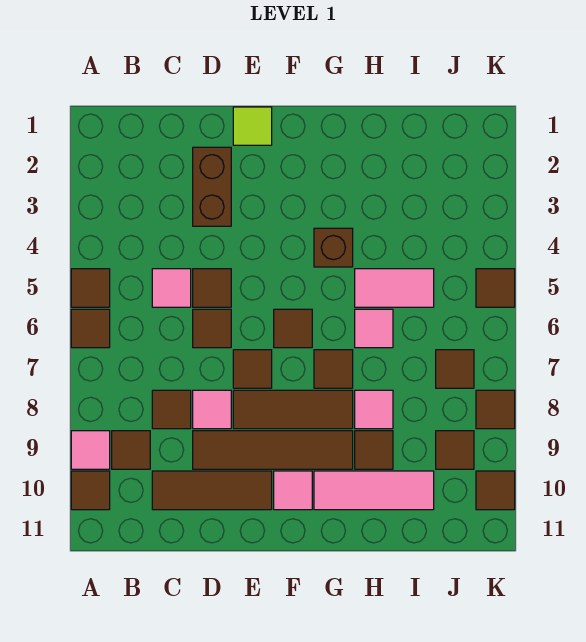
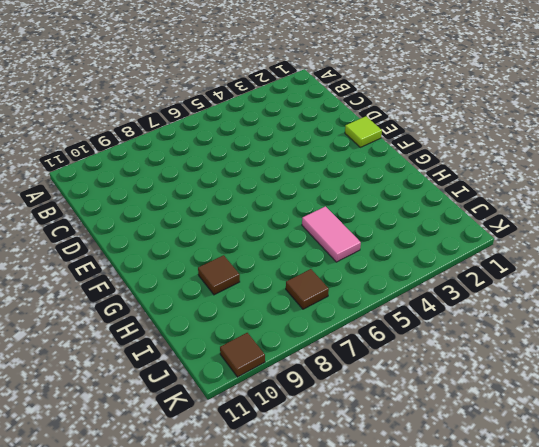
none -> brown 1x1 tile [71,269,110,307]
none -> brown 1x1 tile [71,309,110,348]
none -> pink 1x1 tile [71,431,110,469]
none -> brown 1x1 tile [71,471,110,510]

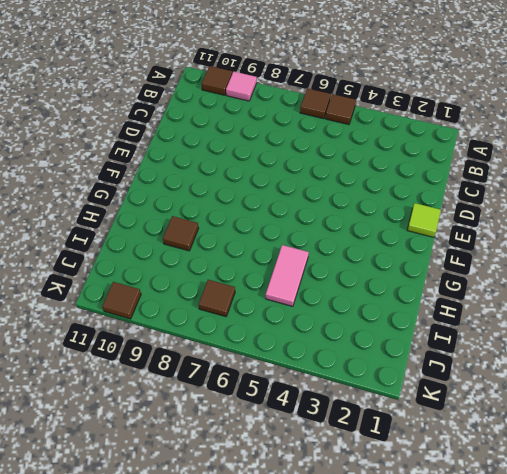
none -> brown 1x1 tile [112,431,150,469]
none -> pink 1x1 tile [152,269,191,307]
none -> brown 1x1 tile [152,390,191,429]
none -> brown 1x3 tile [152,471,272,510]

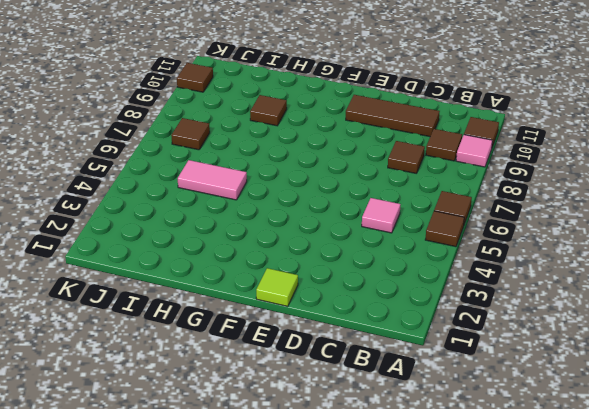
none -> brown 1x2 brick [193,147,231,226]
none -> brown 1x1 tile [193,269,231,307]
none -> brown 1x1 tile [193,309,231,348]
none -> pink 1x1 tile [193,390,231,429]

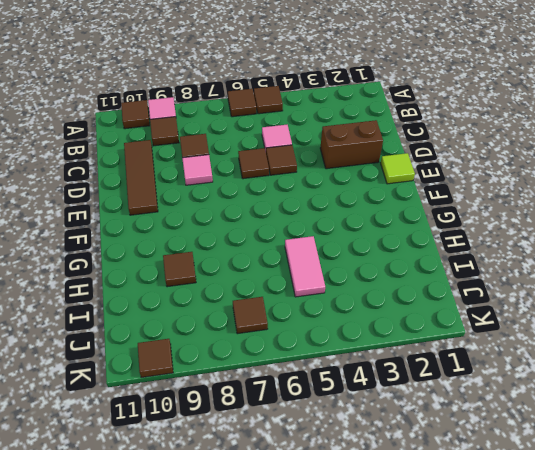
none -> brown 1x4 tile [193,431,353,469]
none -> brown 1x1 tile [233,350,272,388]
none -> brown 1x3 tile [233,390,353,429]
none -> brown 1x1 tile [274,309,312,348]

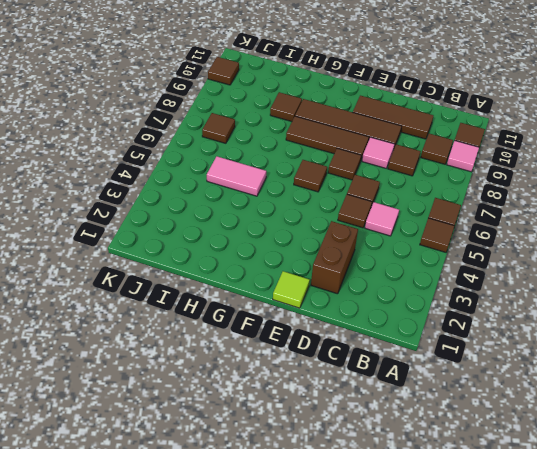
none -> pink 1x1 tile [274,471,312,510]
none -> brown 1x1 brick [314,228,353,267]
none -> brown 1x1 tile [314,350,353,388]
none -> pink 1x3 tile [314,471,434,510]

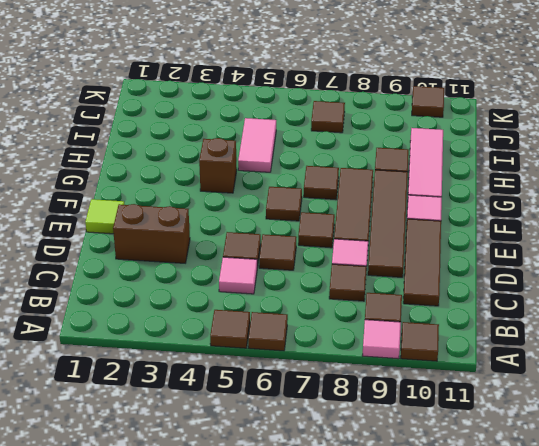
none -> pink 1x1 tile [355,309,393,348]
none -> pink 1x1 tile [355,390,393,429]
none -> brown 1x1 tile [436,431,474,469]
none -> brown 1x1 tile [476,269,515,307]

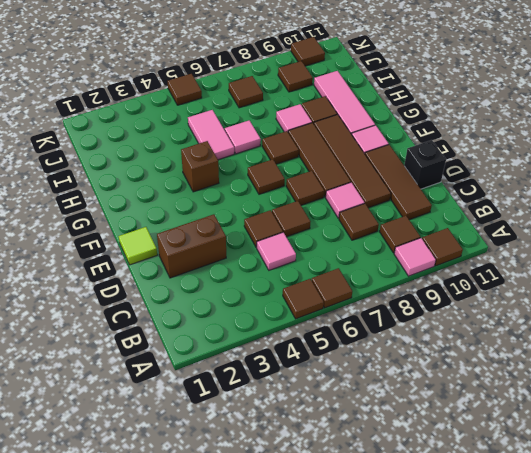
black 1x1 brick [404,140,446,189] -> none
none -> brown 1x1 tile [476,390,515,429]

